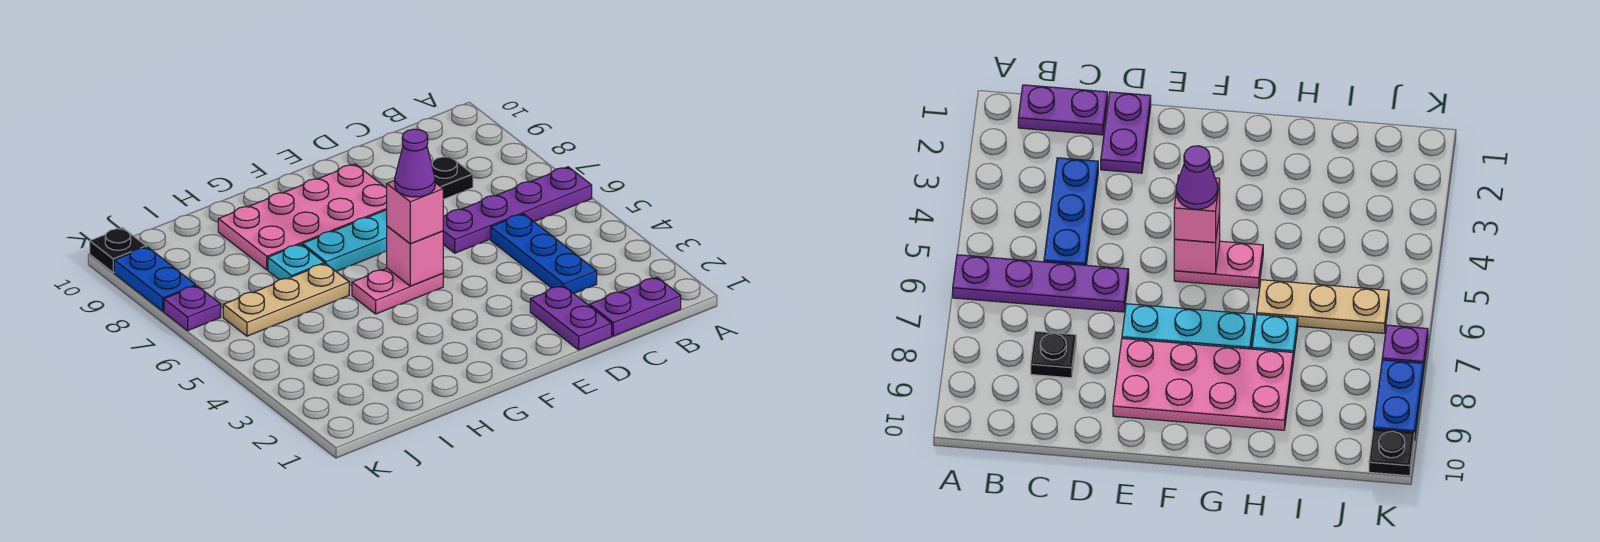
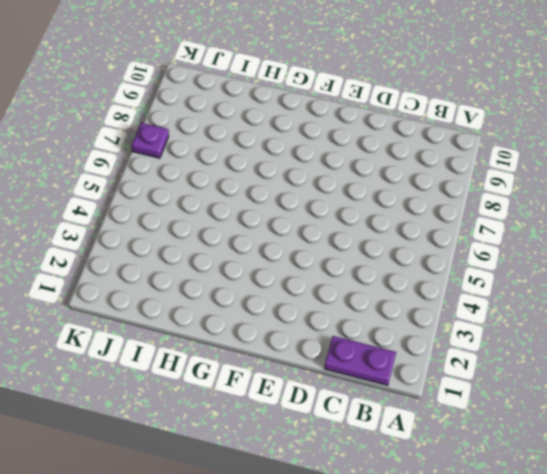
none -> purple 1x4 plate [443,167,592,253]
none -> blue 1x3 plate [491,214,597,294]
none -> black 1x1 plate [431,156,473,199]

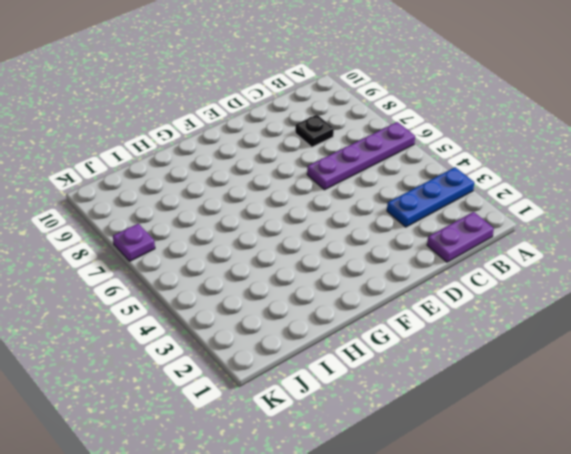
blue 1x3 plate [387,167,474,227] -> blue 1x3 plate turned to [491,214,597,294]
none -> purple 1x2 plate [530,286,612,350]
none -> cyan 1x3 plate [303,210,387,271]
none -> pink 2x4 plate [218,164,387,270]

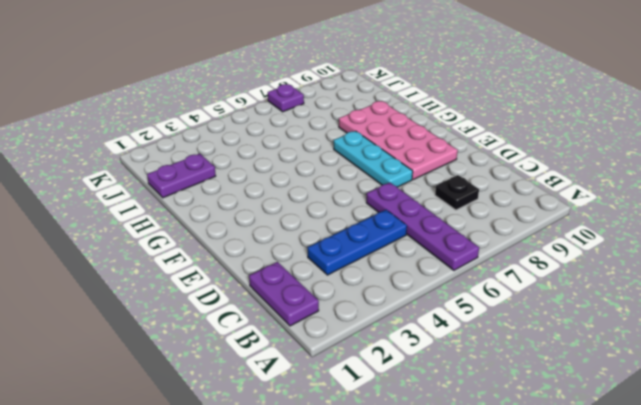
purple 1x2 plate [147,154,216,198] -> purple 1x2 plate moved to [530,286,612,350]
none -> pink 1x2 plate [352,268,443,314]
none -> tan 1x3 plate [223,264,349,336]
none -> cyan 1x1 plate [268,244,324,280]

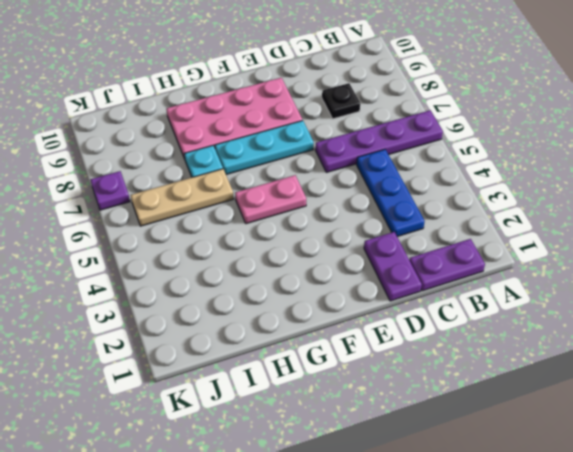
none -> blue 1x2 plate [114,247,196,311]
none -> black 1x1 plate [90,228,146,273]
none -> pink 1x1 brick [386,226,443,286]

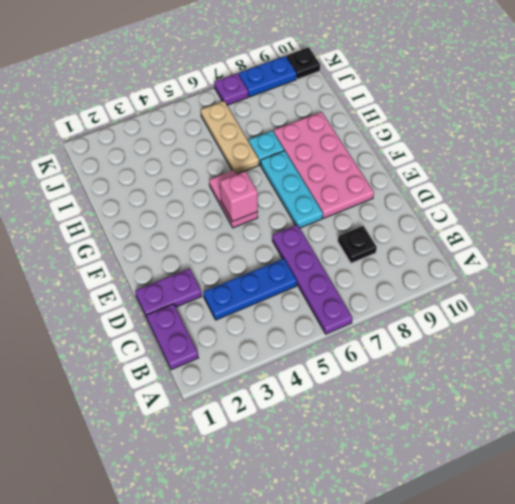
none -> pink 1x1 brick [387,180,443,244]
none -> purple 1x1 cone [395,129,435,197]

